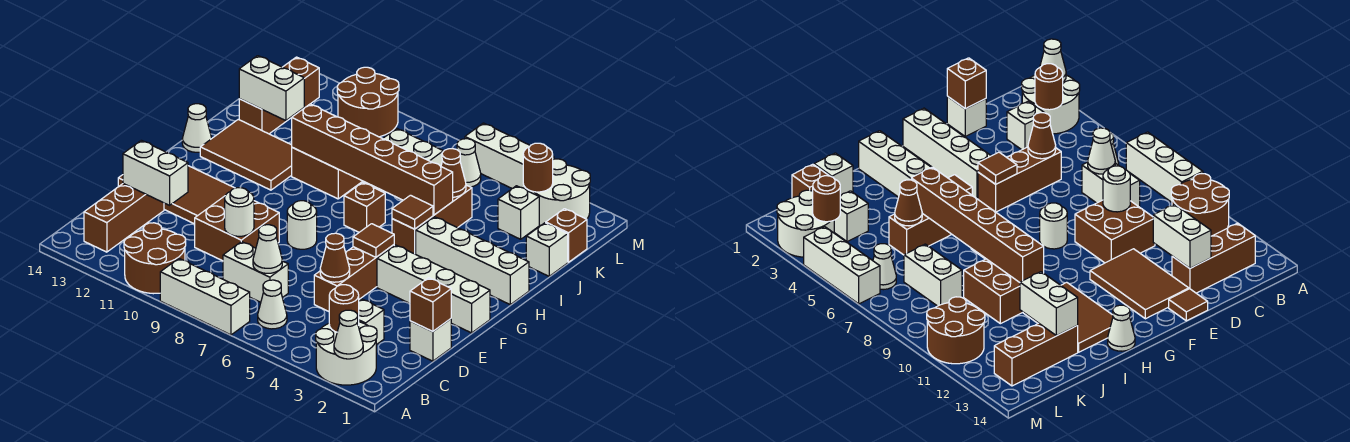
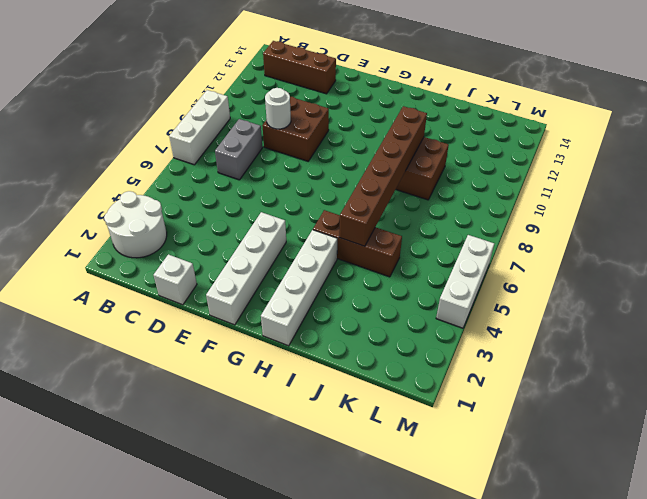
grey 1x2 brick [215,119,263,180] -> white 1x2 brick [223,242,288,302]
none -> brown 2x2 round brick [124,223,186,294]
none -> white 1x1 cone [258,280,287,329]
none -> white 1x1 brick [359,299,384,345]
none -> brown 1x3 brick [314,245,394,311]

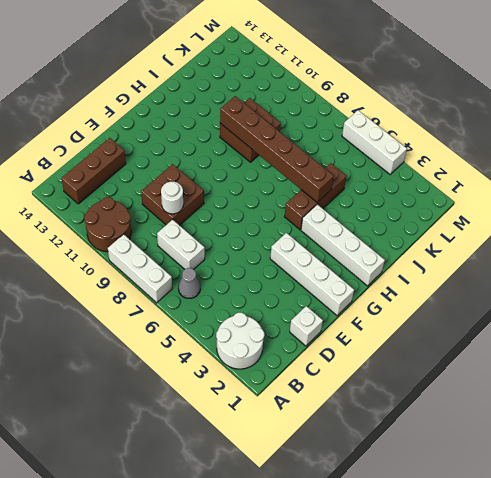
grey 1x1 cone [178,268,200,298] -> white 1x1 cone [258,280,287,329]
none -> white 1x1 brick [359,299,384,345]
none -> brown 1x3 brick [314,245,394,311]
none -> brown 2x3 tile [164,166,234,224]
none -> brown 1x1 tile [1169,289,1208,321]

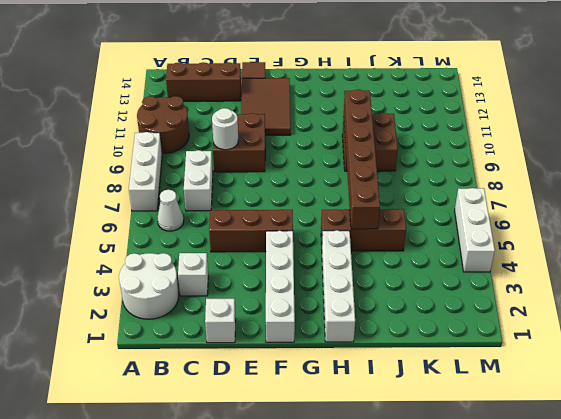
none -> white 1x1 round brick [287,201,317,249]
none -> brown 1x1 brick [344,182,385,232]
none -> brown 2x3 tile [200,119,292,190]
none -> white 1x1 cone [182,104,212,152]

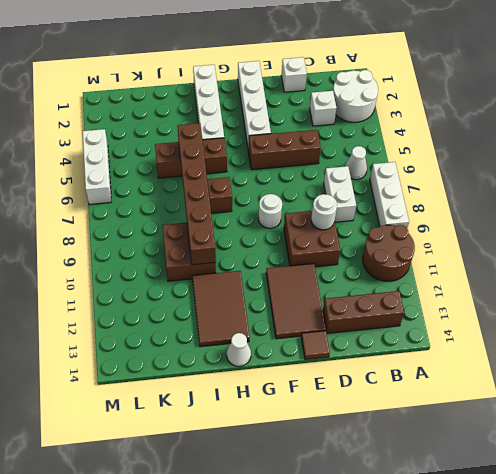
none -> white 1x1 brick [526,223,568,276]
none -> brown 1x3 brick [239,57,319,134]
none -> brown 1x1 brick [546,209,587,262]
none -> white 1x1 brick [498,186,539,239]

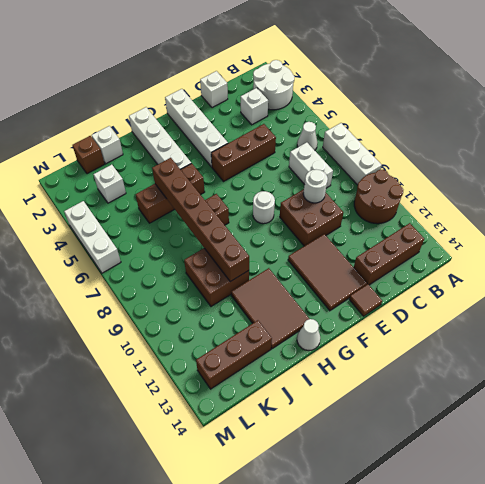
none -> white 1x2 brick [383,129,443,166]
none -> white 2x2 round brick [530,159,590,226]
none -> white 1x1 cone [457,139,481,187]
none -> brown 2x2 round brick [337,67,399,137]

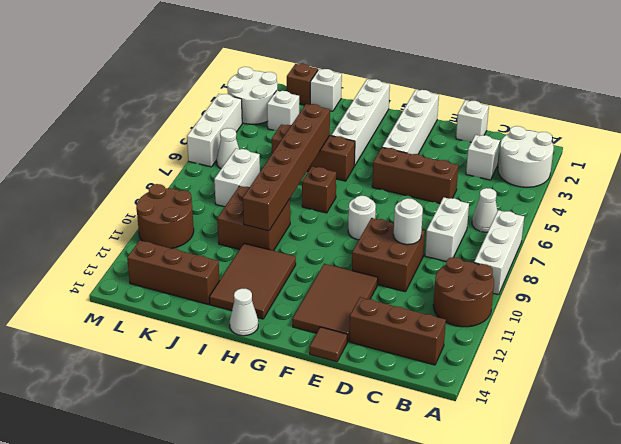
none -> white 1x1 cone [334,310,363,359]
none -> brown 1x1 round brick [329,285,359,332]
none -> white 1x1 cone [253,225,282,273]
none -> brown 1x1 brick [410,278,451,332]

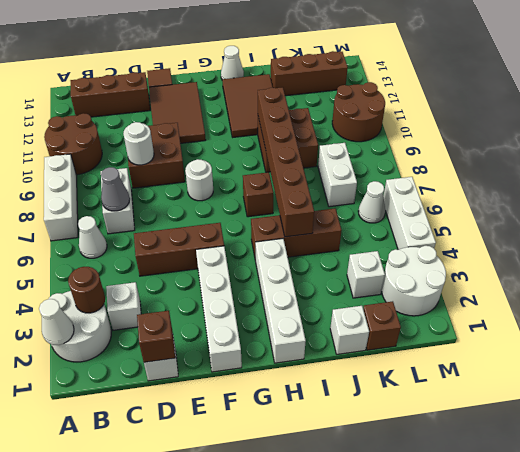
grey 1x1 cone [101,167,130,211] -> white 1x1 cone [253,225,282,273]
none -> brown 1x1 cone [320,233,350,282]
none -> white 1x2 brick [123,140,188,205]
none -> brown 1x1 tile [353,224,394,257]
none -> brown 1x1 tile [392,195,433,229]

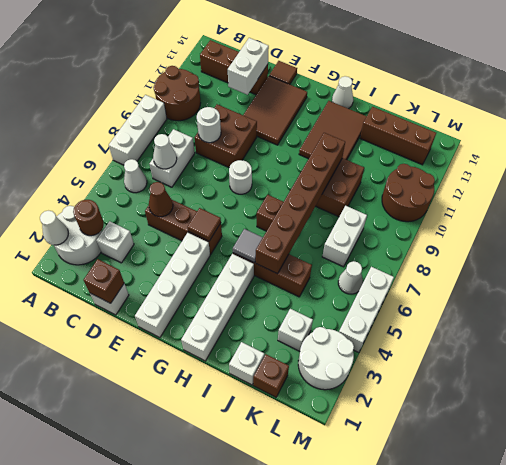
grey 1x1 tile [233,229,263,263] -> brown 1x1 tile [392,195,433,229]
none -> brown 1x1 cone [441,148,466,197]
none -> white 1x2 brick [239,56,304,121]
none -> brown 1x1 round brick [523,143,553,192]

